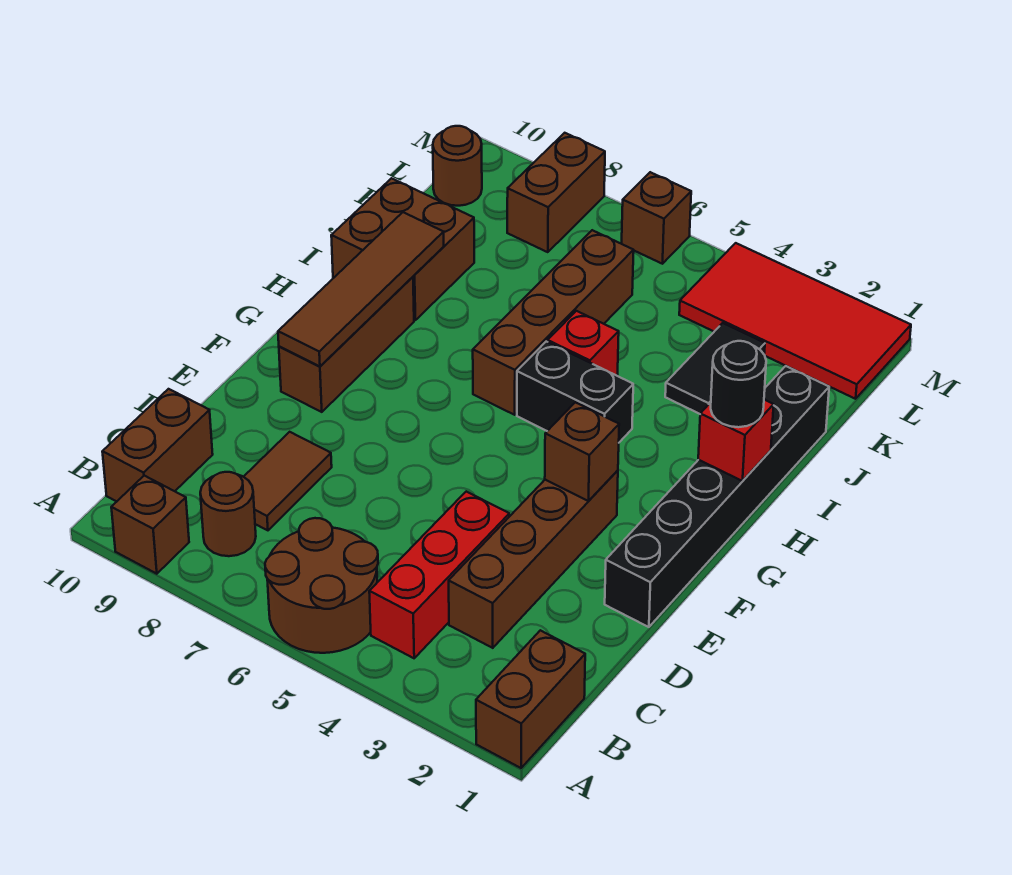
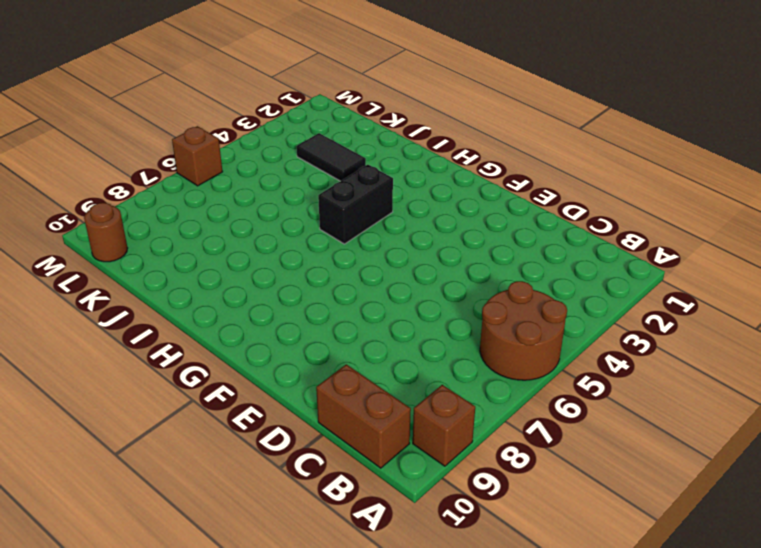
none -> brown 1x2 brick [476,630,585,768]
none -> red 1x3 brick [369,492,509,658]
none -> brown 1x1 round brick [200,472,256,556]

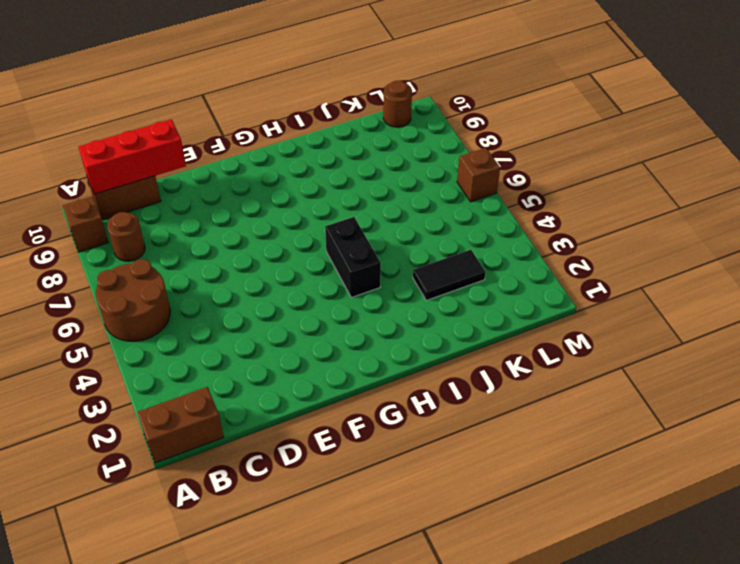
red 1x3 brick [79,119,186,194] -> red 1x3 brick moved to [369,492,509,658]
none -> brown 1x4 brick [449,470,618,648]
none -> brown 1x2 tile [244,432,332,530]
none -> black 1x6 brick [605,366,829,627]

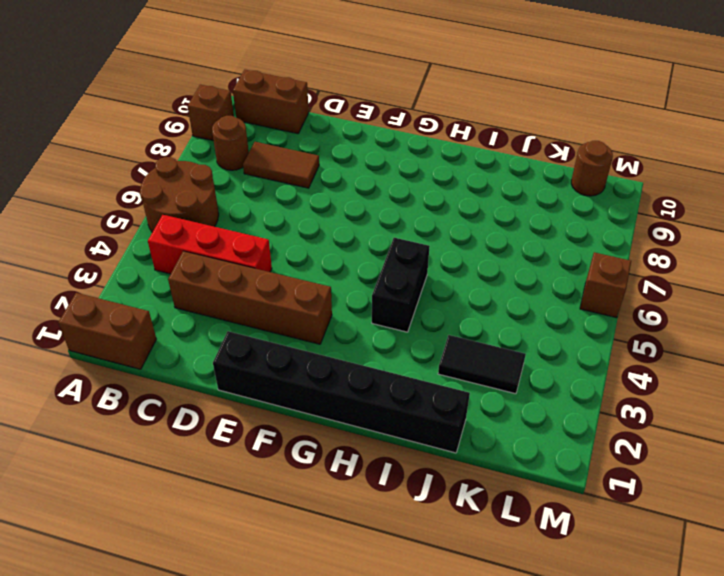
none -> brown 1x3 brick [279,277,414,412]
none -> brown 1x4 brick [473,230,634,415]
none -> red 1x1 brick [548,311,619,376]

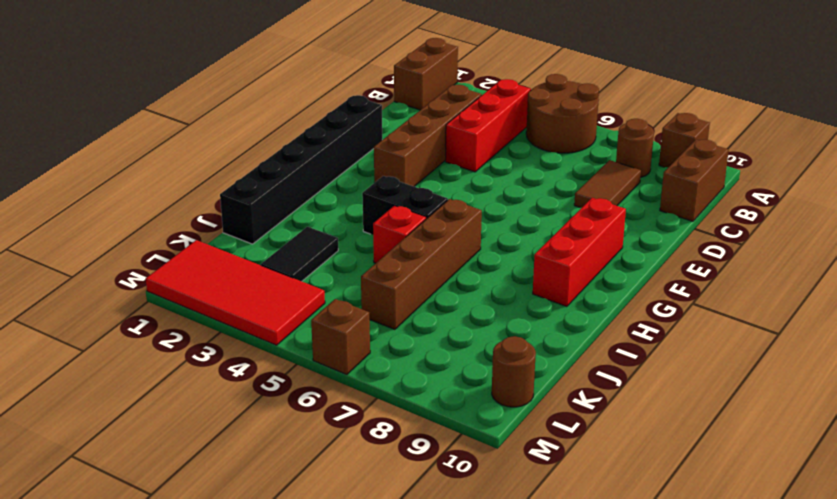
red 1x3 brick [533,198,626,307] -> brown 1x3 brick [279,277,414,412]
none -> brown 2x2 brick [331,178,474,320]
none -> brown 1x2 brick [507,133,605,252]
none -> brown 1x1 brick [545,402,619,501]

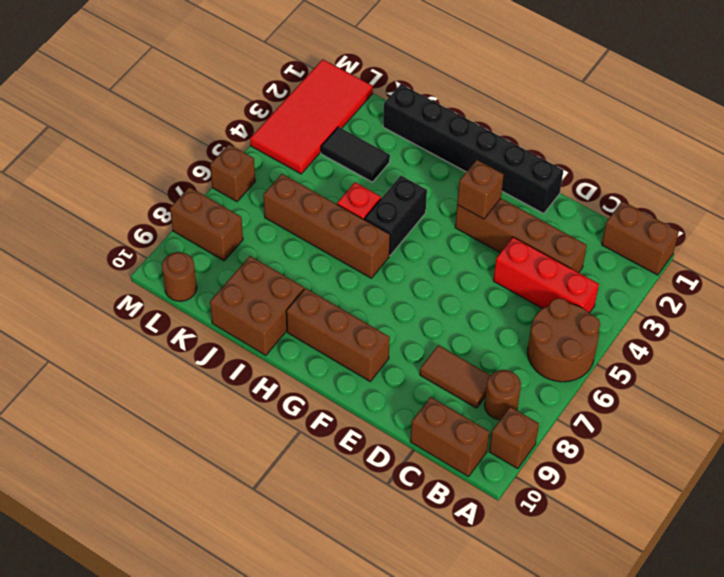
none -> brown 1x4 tile [278,212,444,366]
none -> red 1x1 brick [698,400,774,481]
none -> black 1x1 round brick [711,341,766,427]

